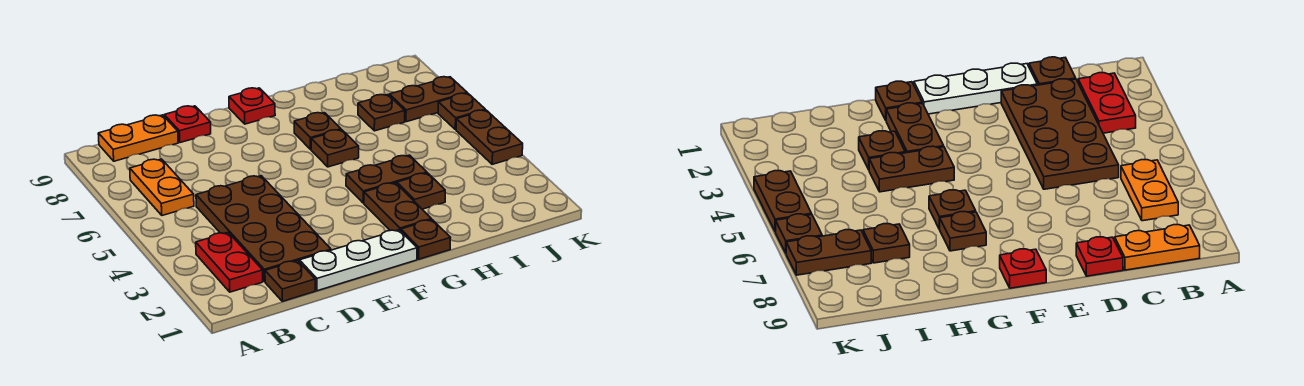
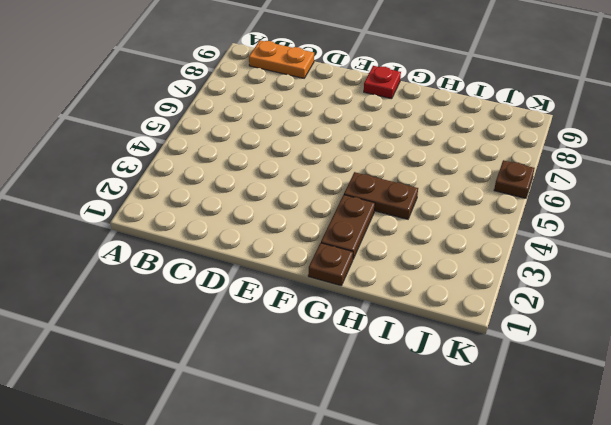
none -> red 1x2 plate [196,233,263,292]
none -> orange 1x2 plate [130,159,194,215]
none -> brown 1x1 plate [265,261,315,301]

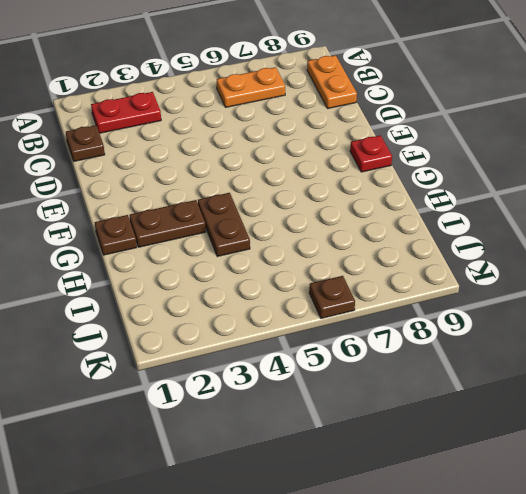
none -> brown 2x4 plate [196,176,331,282]
none -> white 1x3 plate [299,230,417,291]
none -> red 1x1 plate [164,106,211,143]

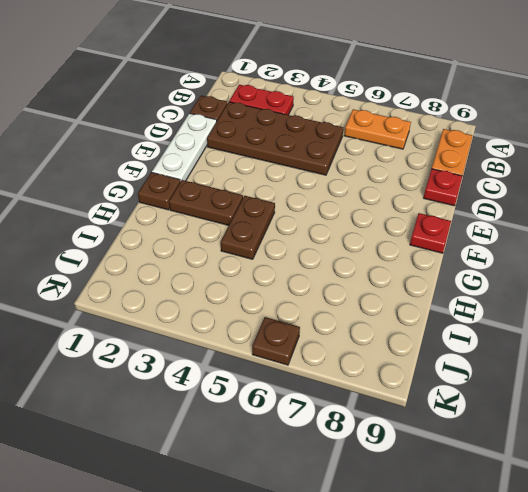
none -> brown 1x1 plate [311,130,359,167]
none -> brown 1x1 plate [294,113,341,149]
none -> brown 1x1 plate [397,173,445,209]

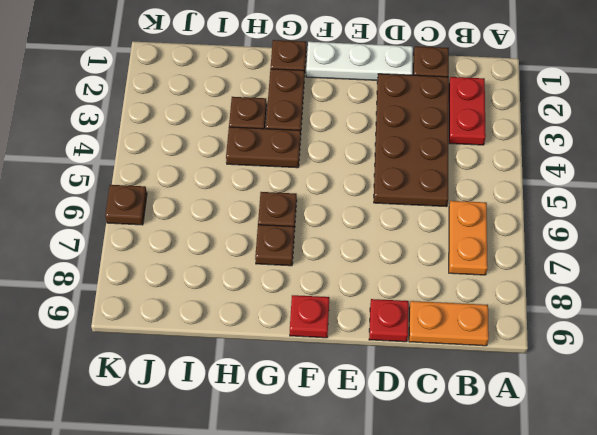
none -> brown 1x1 plate [358,95,405,131]
none -> brown 1x2 plate [389,77,467,122]
none -> brown 1x2 plate [456,110,523,164]

